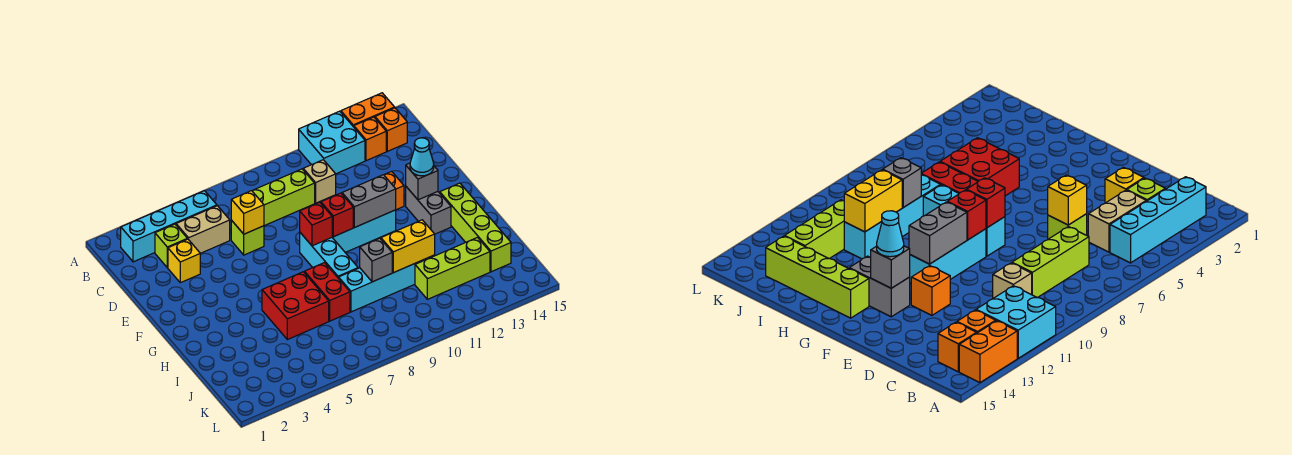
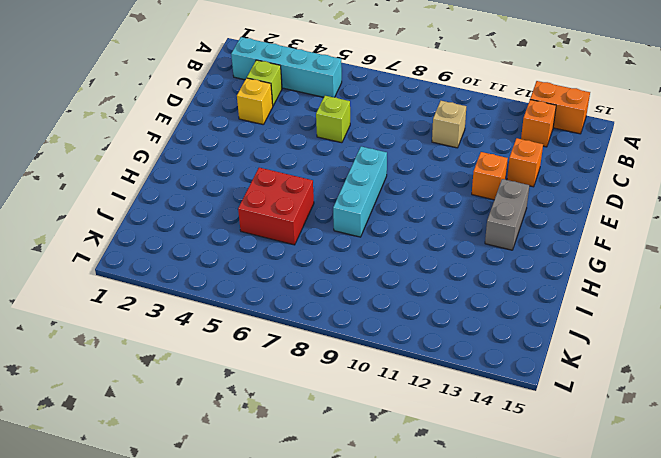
orange 1x1 brick [507,138,543,187] -> orange 1x1 brick moved to [375,108,407,151]
none -> cyan 2x2 brick [299,111,365,174]
none -> tan 1x2 brick [176,206,230,253]
none -> lime 1x3 brick [252,169,315,226]

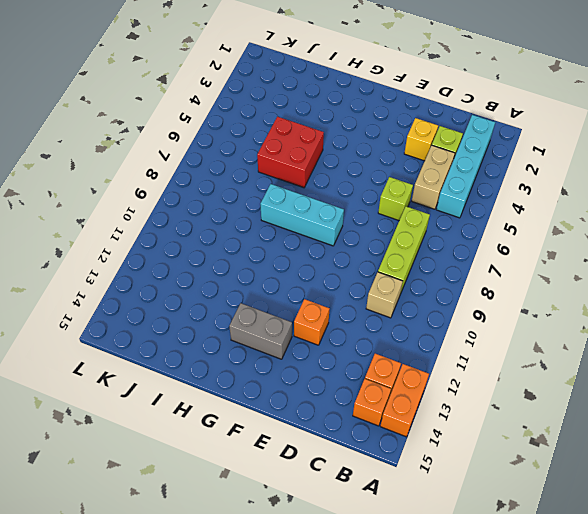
none -> cyan 2x2 brick [299,111,365,174]
none -> cyan 1x3 brick [332,210,396,252]
none -> lime 1x4 brick [440,183,511,272]

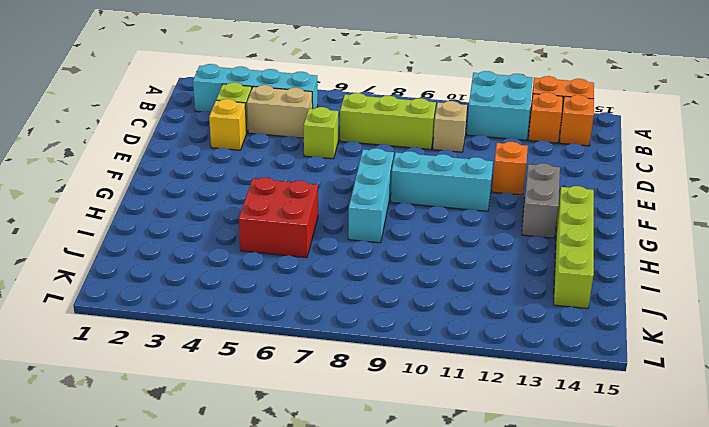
none -> red 1x2 brick [304,263,350,321]
none -> cyan 1x4 brick [339,255,435,312]
none -> lime 1x3 brick [415,238,490,299]

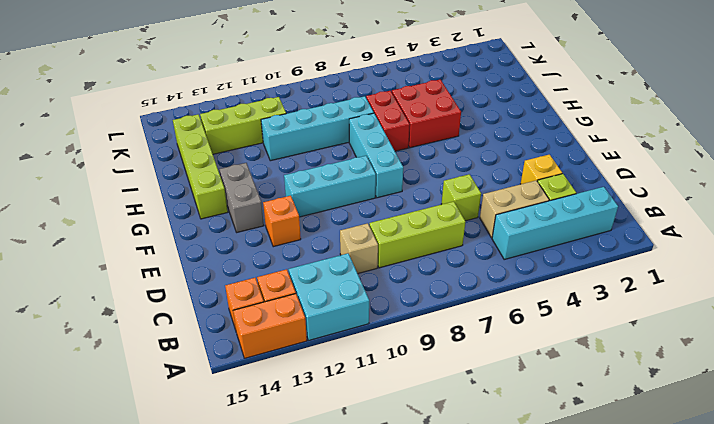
none -> yellow 1x1 brick [231,191,264,234]
none -> red 1x1 brick [300,202,332,246]
none -> red 1x1 brick [321,193,353,237]

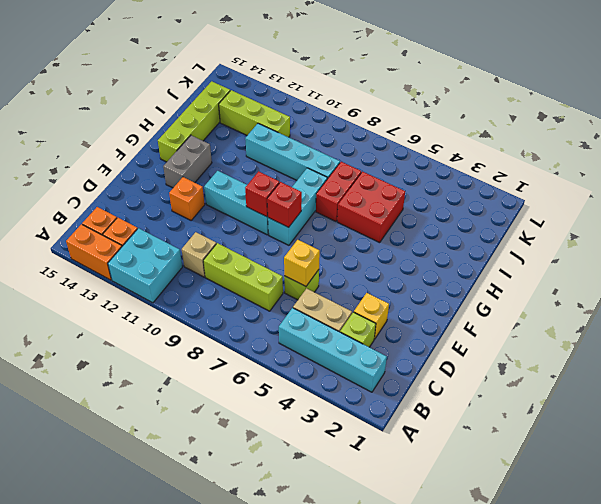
none -> grey 1x2 brick [342,175,396,228]
none -> grey 1x1 brick [406,163,438,200]
none -> grey 1x1 brick [360,238,392,282]

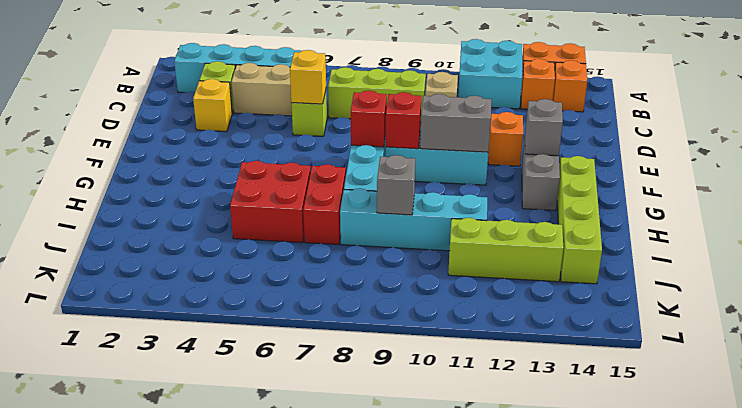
none -> yellow 1x2 brick [381,220,435,273]
none -> cyan 1x1 cone [410,138,434,176]

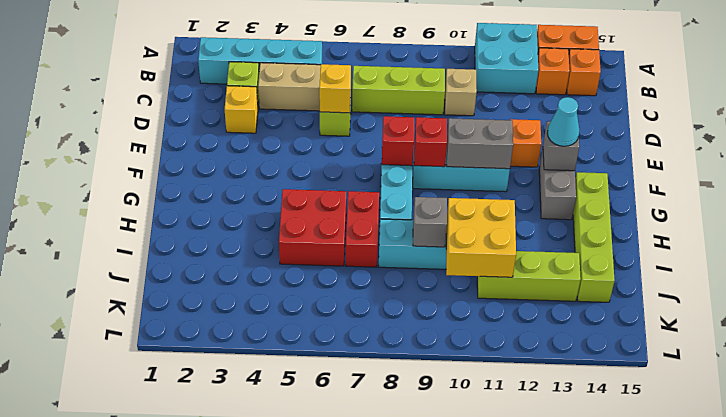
yellow 2x2 brick [446,198,516,277] -> yellow 1x2 brick [381,220,435,273]

